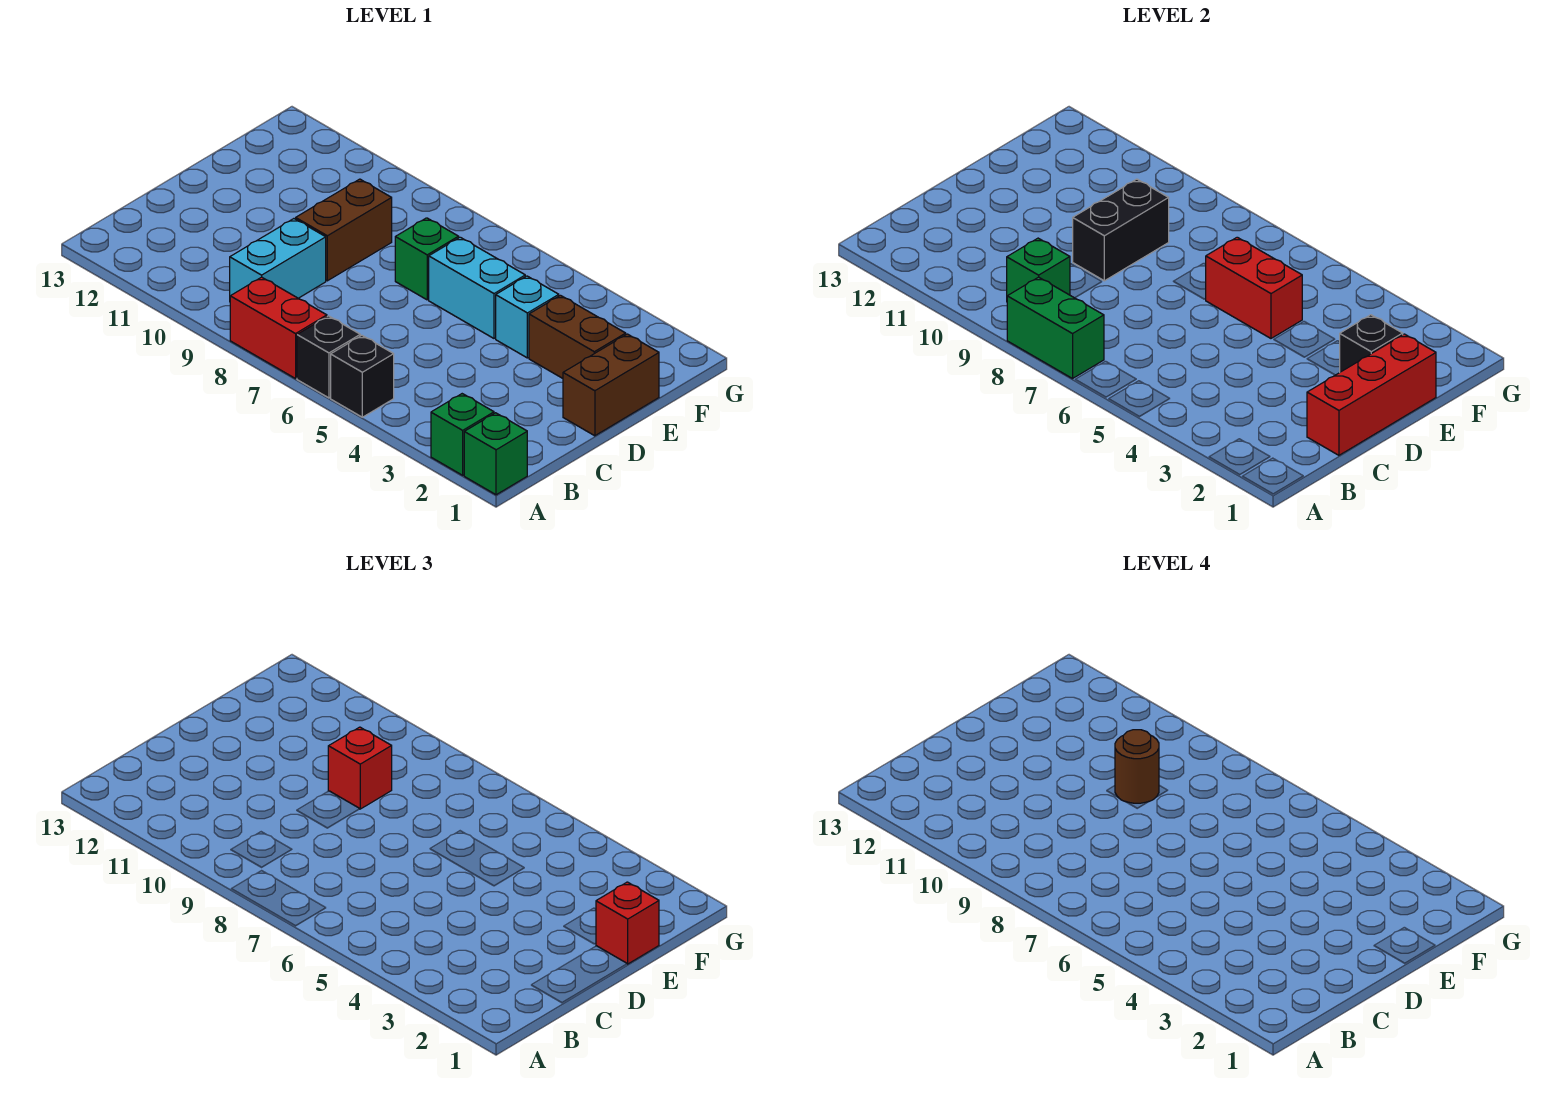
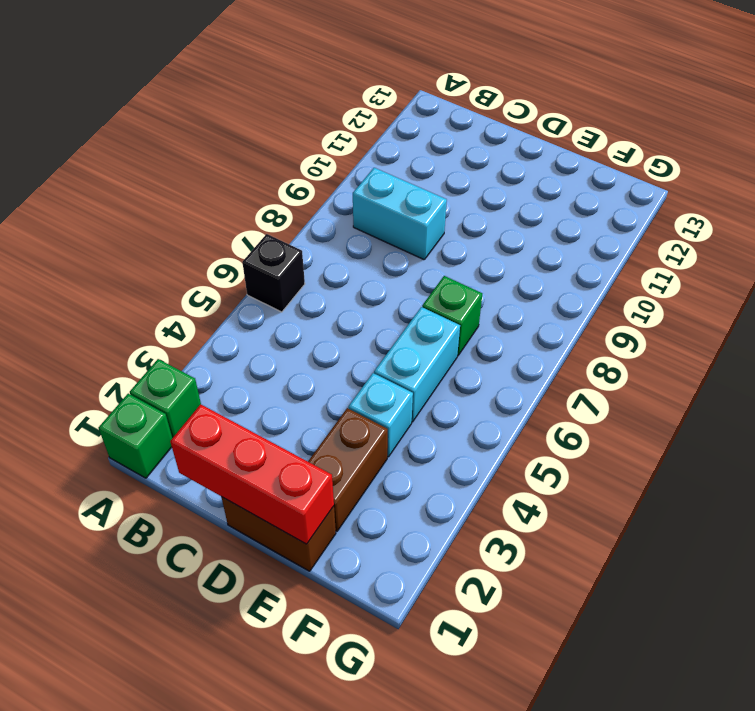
none -> black 1x1 brick [331,335,394,417]
none -> red 1x2 brick [230,277,327,379]
none -> brown 1x2 brick [296,179,392,281]

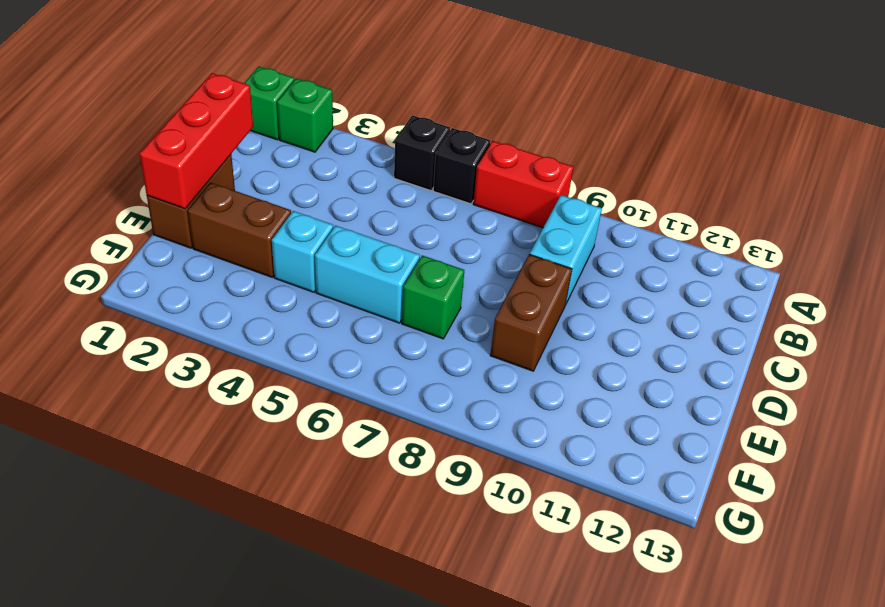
none -> green 1x2 brick [1007,277,1104,379]
none -> green 1x1 brick [1007,238,1070,296]
none -> black 1x2 brick [1073,179,1169,281]

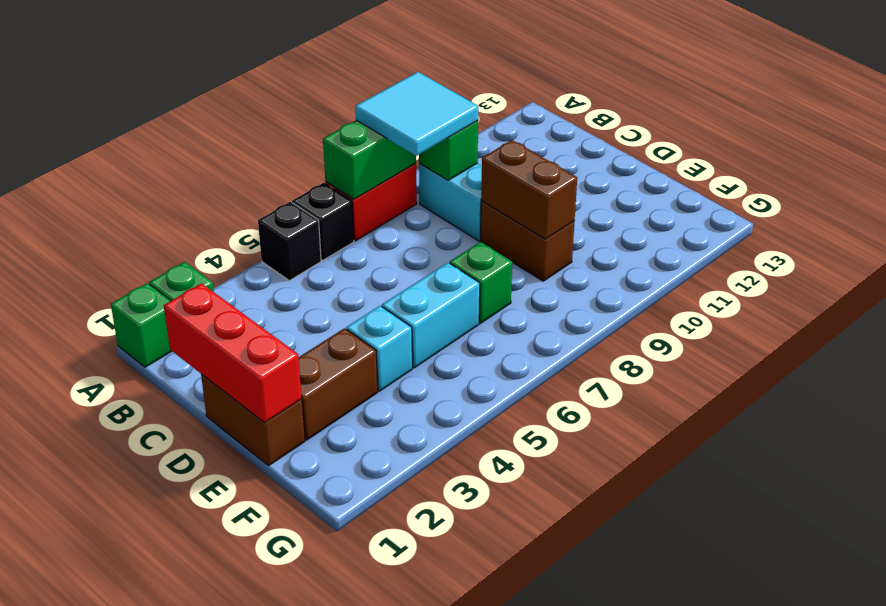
cyan 2x2 tile [355,72,478,156] -> none
brown 1x2 brick [481,140,577,239] -> black 1x2 brick [1073,179,1169,281]
none -> black 1x1 brick [1340,315,1403,372]
none -> red 1x2 brick [1205,237,1302,338]
none -> red 1x1 brick [596,882,659,964]

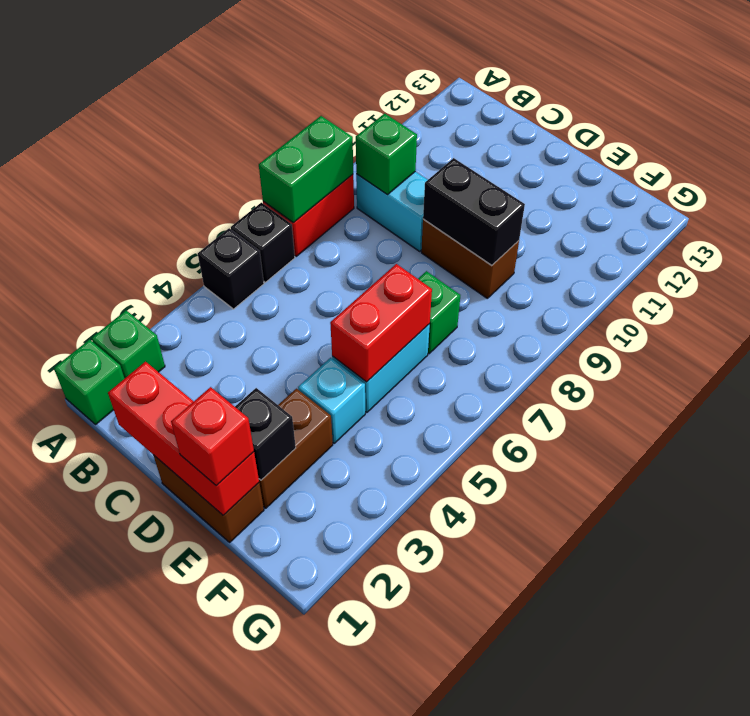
none -> red 1x1 brick [328,727,392,809]
none -> brown 1x1 round brick [1115,730,1159,803]

